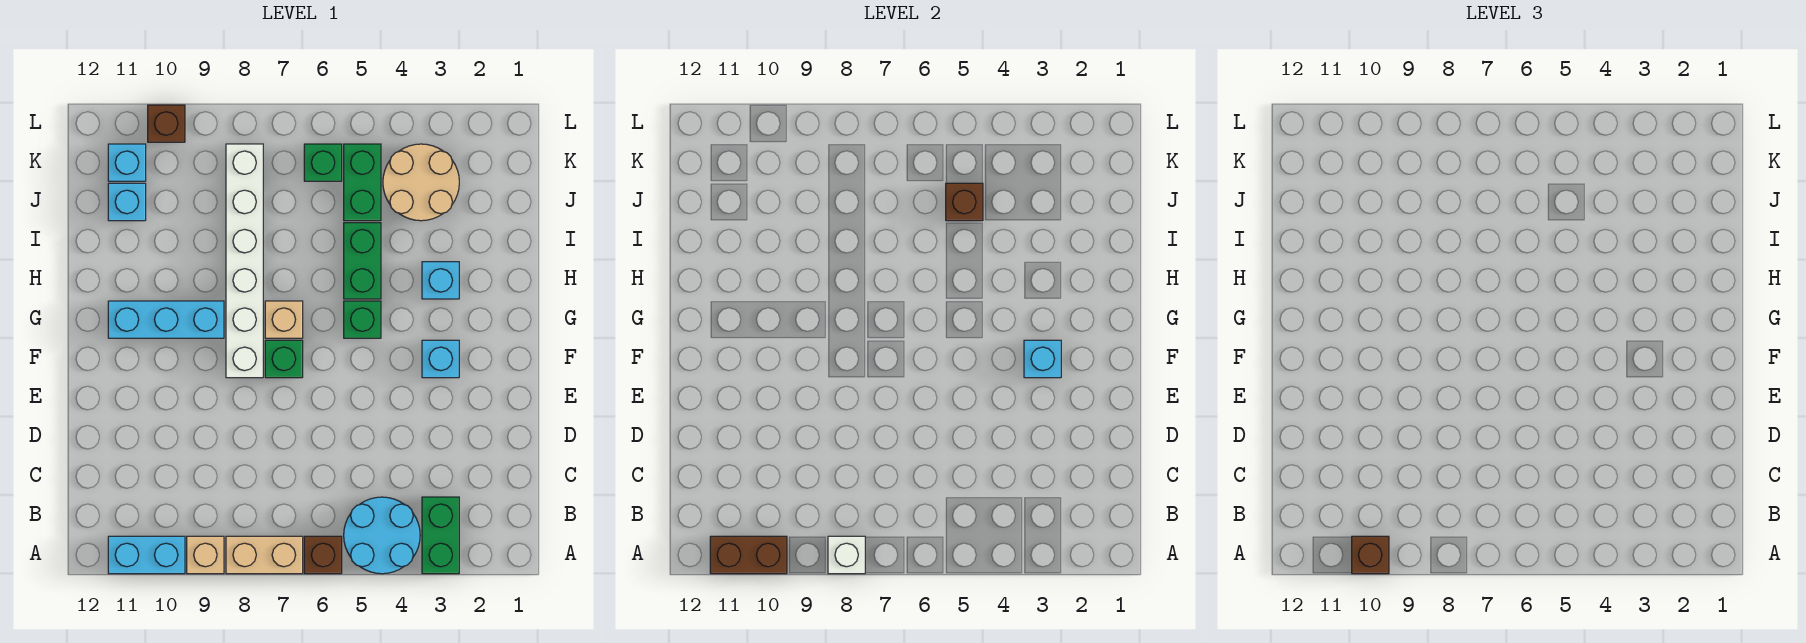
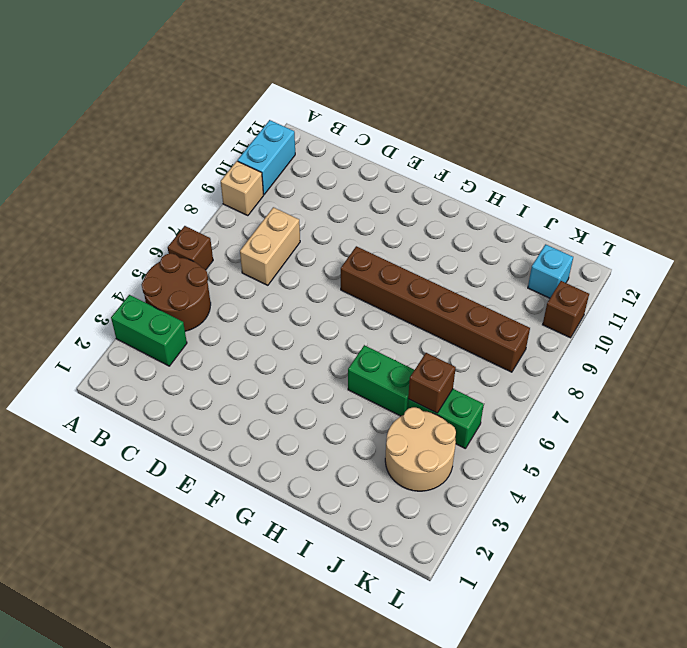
brown 2x2 round brick [142,253,211,331] -> cyan 2x2 round brick [344,497,420,574]
tan 1x2 brick [240,207,300,285] -> tan 1x2 brick moved to [226,536,303,574]
brown 1x6 brick [341,246,530,372] -> white 1x6 brick [226,144,263,378]
none -> cyan 1x1 brick [422,340,459,378]
none -> green 1x1 brick [265,340,303,378]
none -> green 1x1 brick [344,301,381,338]

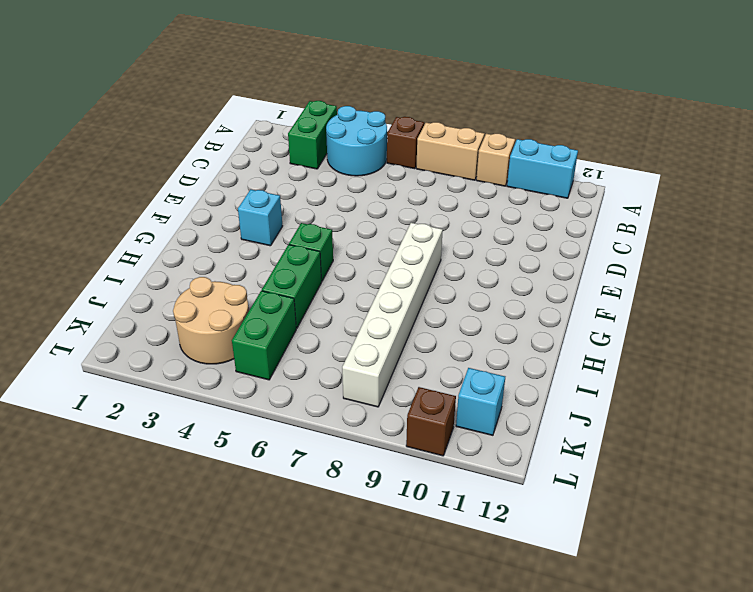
none -> green 1x1 brick [265,340,303,378]
none -> tan 1x1 brick [265,301,303,338]
none -> cyan 1x3 brick [108,301,224,338]

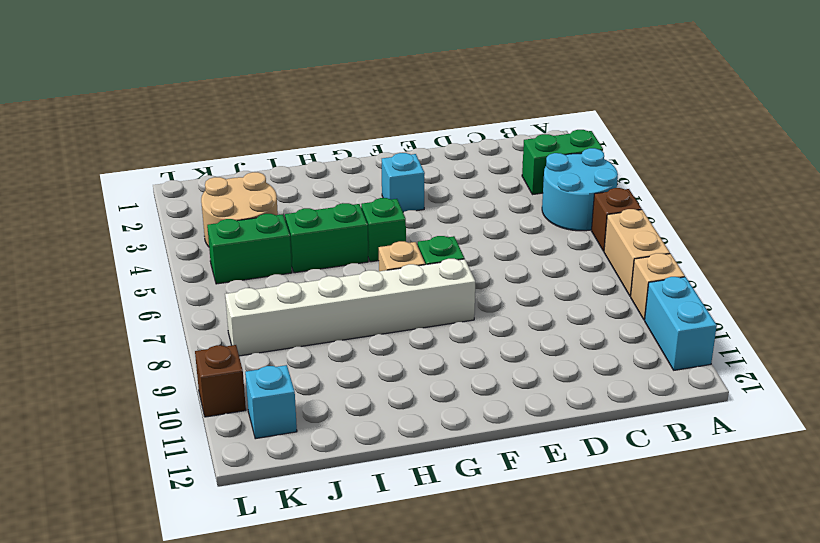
none -> cyan 1x3 brick [108,301,224,338]
none -> cyan 1x1 brick [422,262,459,299]
none -> cyan 1x1 brick [108,183,146,221]

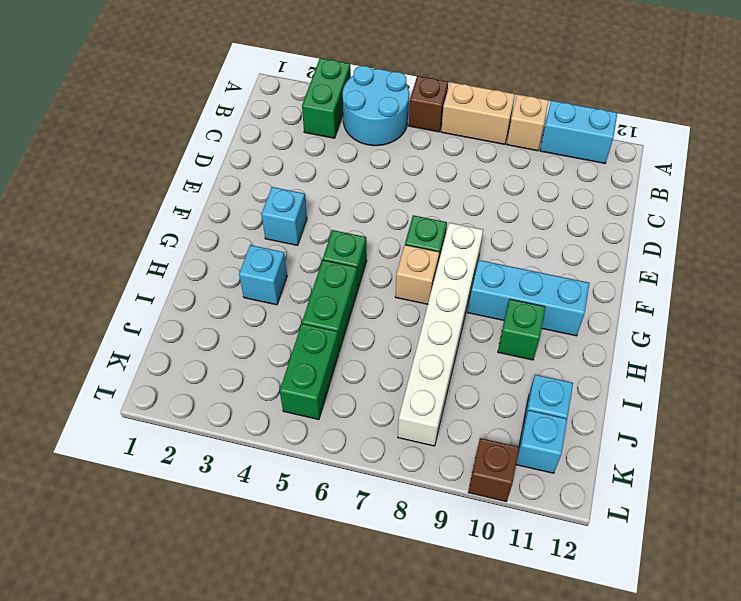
green 1x1 brick [498,299,545,360] -> green 1x1 brick moved to [304,144,342,181]
none -> tan 2x2 round brick [383,144,459,221]
none -> white 1x1 brick [828,536,865,574]
none -> brown 1x2 brick [710,536,787,574]

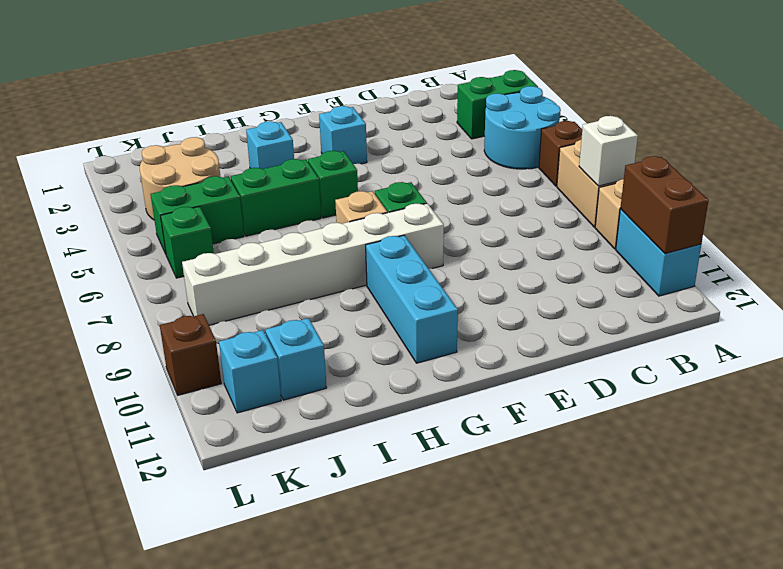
none -> cyan 1x1 brick [1024,340,1061,378]
none -> brown 1x1 brick [946,183,983,221]
none -> brown 1x1 brick [1352,536,1389,574]

